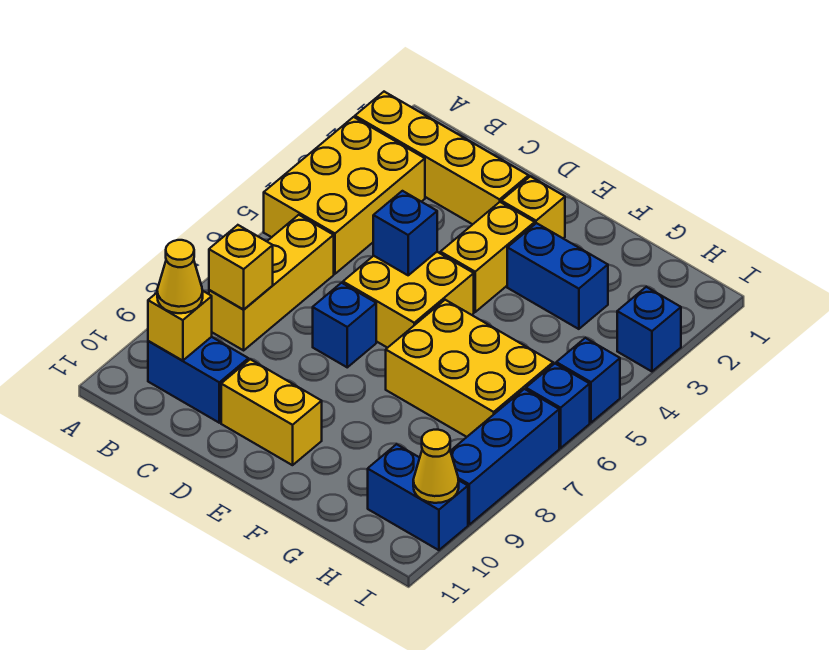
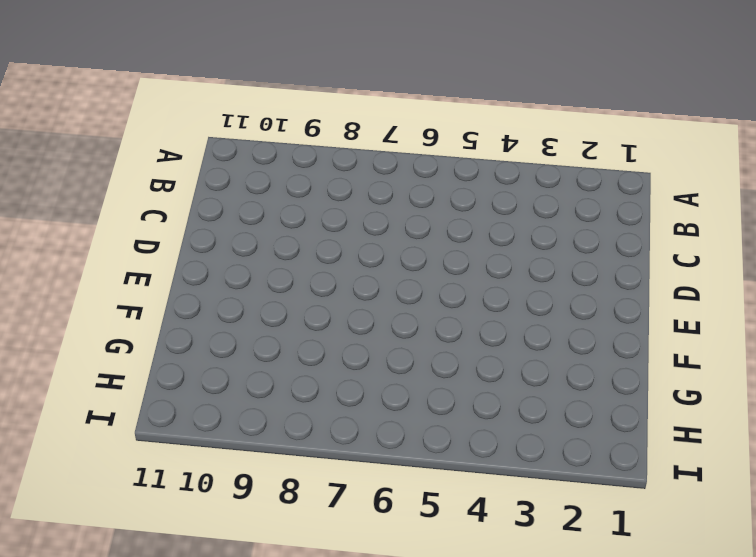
none -> yellow 1x4 brick [355,92,529,224]
none -> yellow 2x3 brick [264,117,425,274]
none -> yellow 1x3 brick [209,215,334,350]

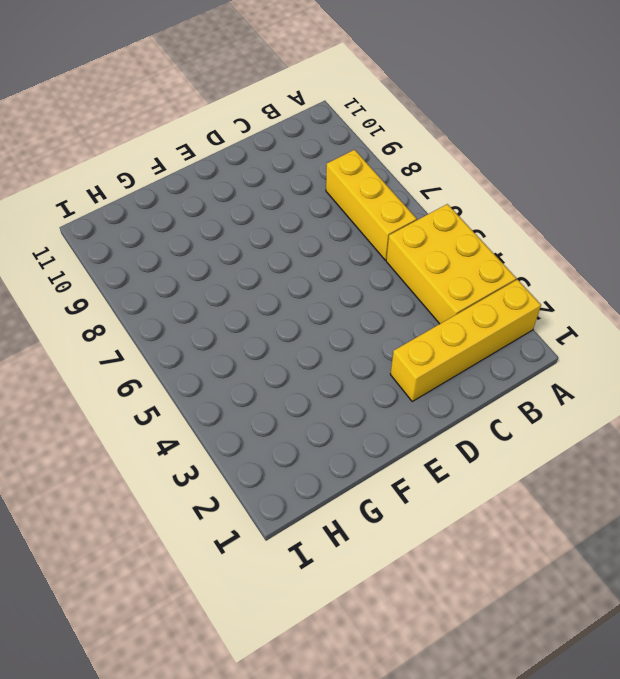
none -> blue 1x2 brick [148,337,248,423]
none -> yellow 2x2 brick [343,252,474,348]
none -> blue 1x1 brick [313,283,376,367]

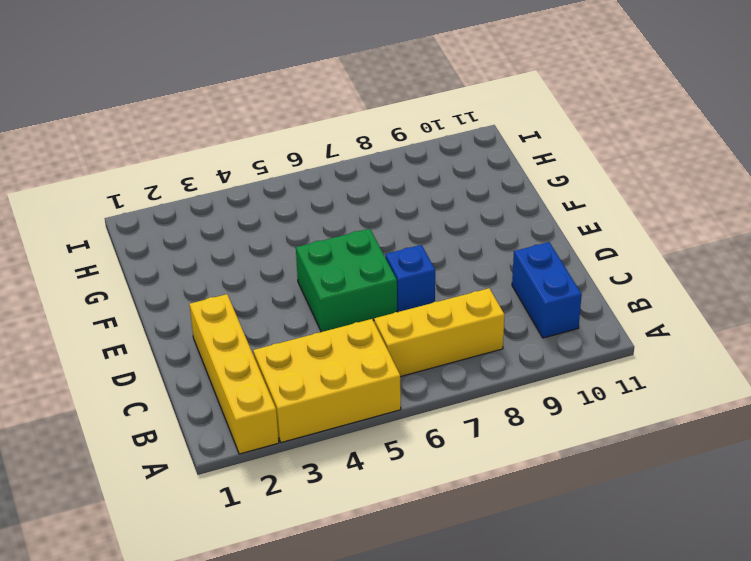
green 2x2 brick [296,229,397,332] -> yellow 2x2 brick [343,252,474,348]
none -> yellow 1x2 brick [221,359,322,465]
none -> yellow 1x1 brick [501,176,565,238]
none -> yellow 1x2 brick [440,202,535,312]

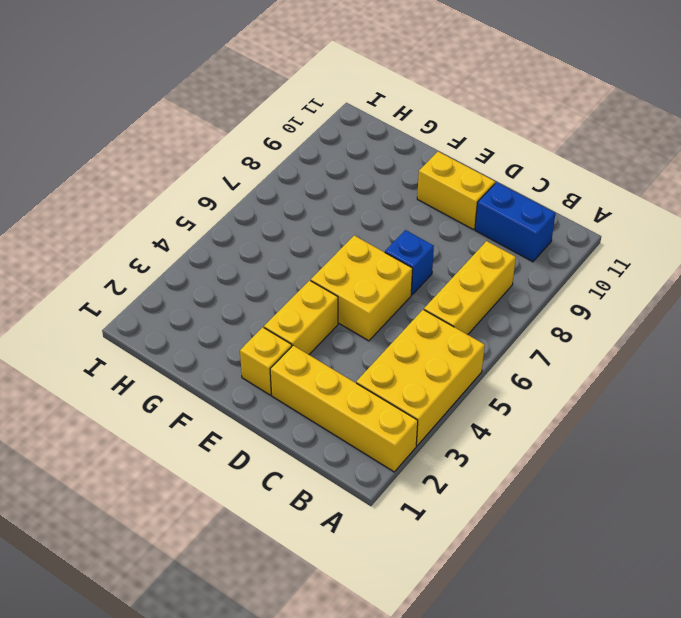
none -> blue 1x2 brick [507,223,608,329]
none -> yellow 2x3 brick [386,300,553,437]
none -> blue 1x2 brick [368,444,468,550]

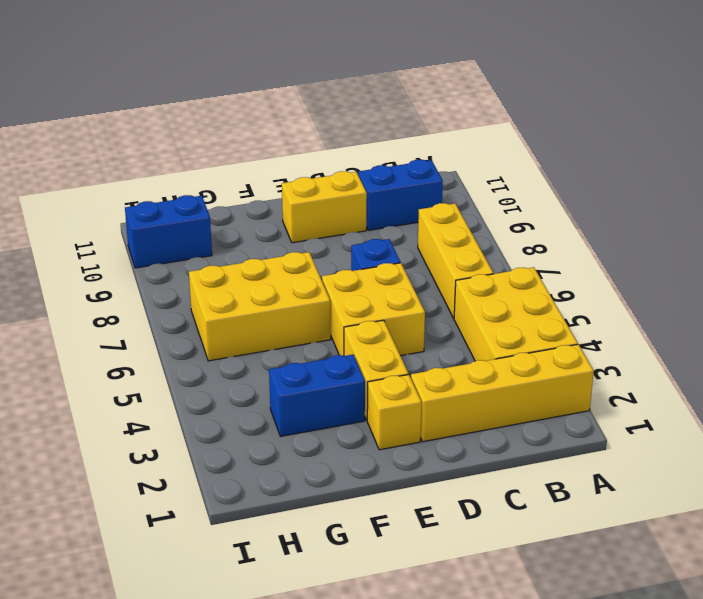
none -> blue 1x1 brick [617,287,681,371]
none -> blue 1x1 brick [556,338,620,423]
none -> blue 1x1 brick [526,364,590,448]

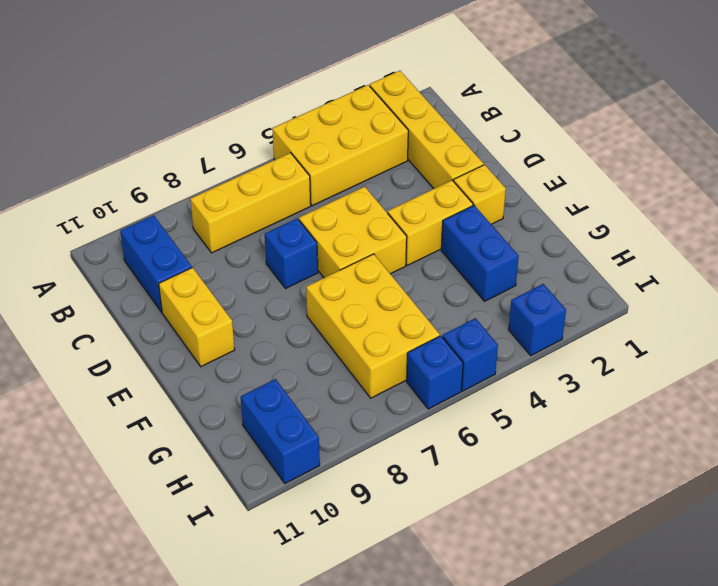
none -> blue 1x3 brick [451,389,559,525]
none -> yellow 1x1 brick [209,225,273,309]
none -> yellow 1x1 brick [148,291,212,361]

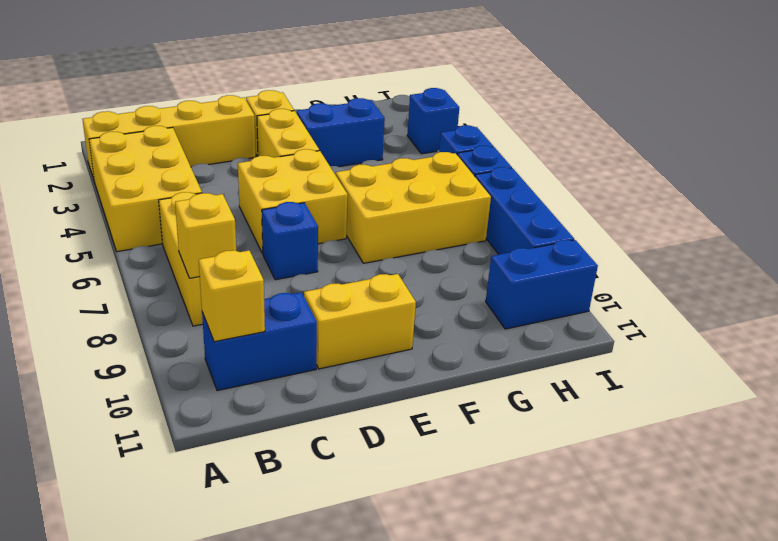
none -> blue 1x1 brick [373,191,437,275]
none -> yellow 1x1 cone [413,430,459,503]
none -> yellow 1x1 cone [157,240,203,313]

